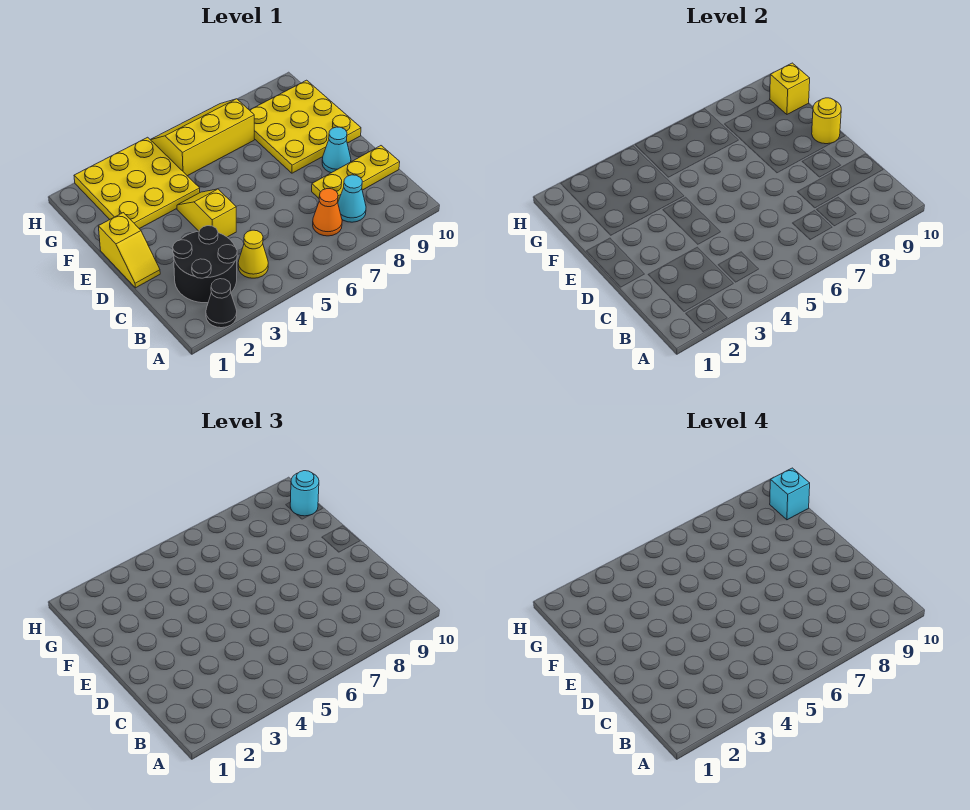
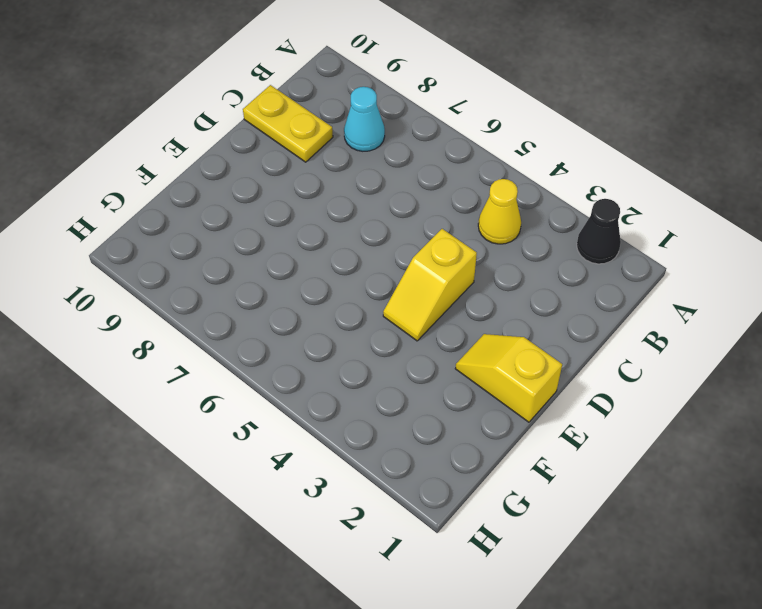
yellow 1x2 plate [243,85,333,162] -> yellow 1x3 plate [312,146,400,201]
yellow 1x2 slope [455,334,562,422] -> yellow 1x2 slope turned to [98,213,160,288]
none -> black 2x2 round brick [173,226,237,303]
none -> orange 1x1 cone [313,189,342,236]
none -> cyan 1x1 cone [322,127,351,173]

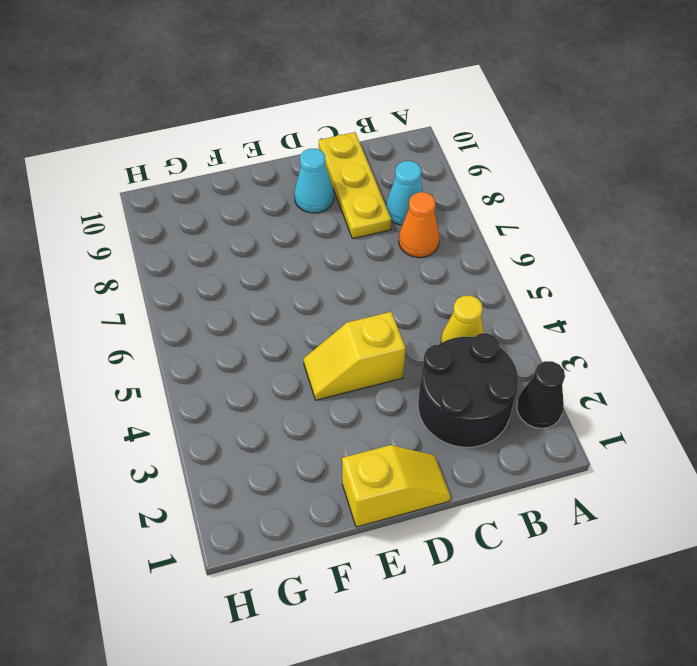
none -> yellow 3x3 plate [250,80,361,173]
none -> yellow 3x3 plate [74,137,200,229]
none -> yellow 2x3 slope [151,99,254,176]

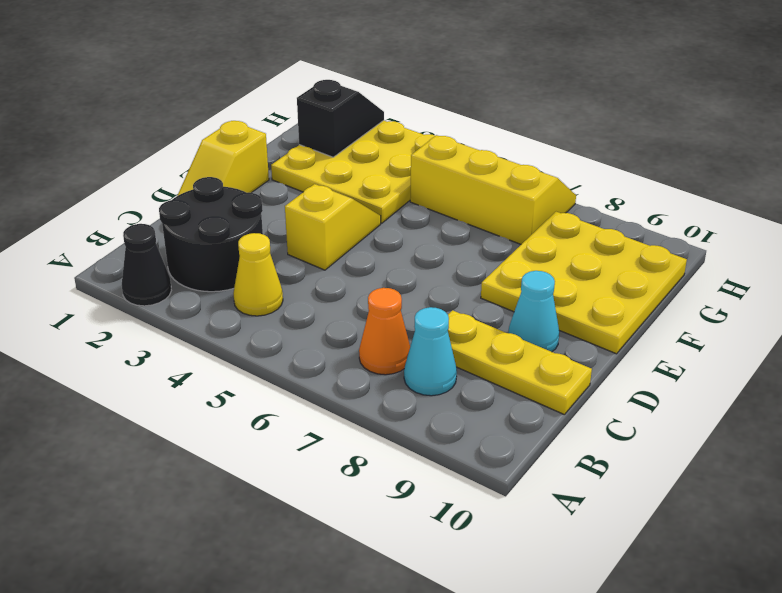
black 1x2 slope [297,80,384,157] -> none
none -> yellow 1x1 round brick [812,98,841,144]
none -> yellow 1x1 brick [770,63,810,114]
none -> cyan 1x1 round brick [290,471,319,516]

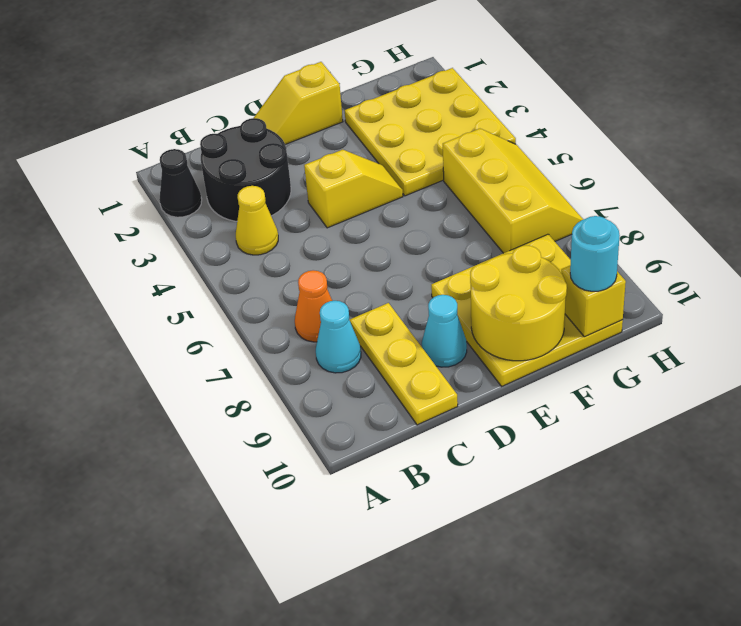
yellow 2x2 round brick [470,245,567,361] -> yellow 1x1 round brick [812,98,841,144]
none -> cyan 1x1 brick [770,468,810,520]

